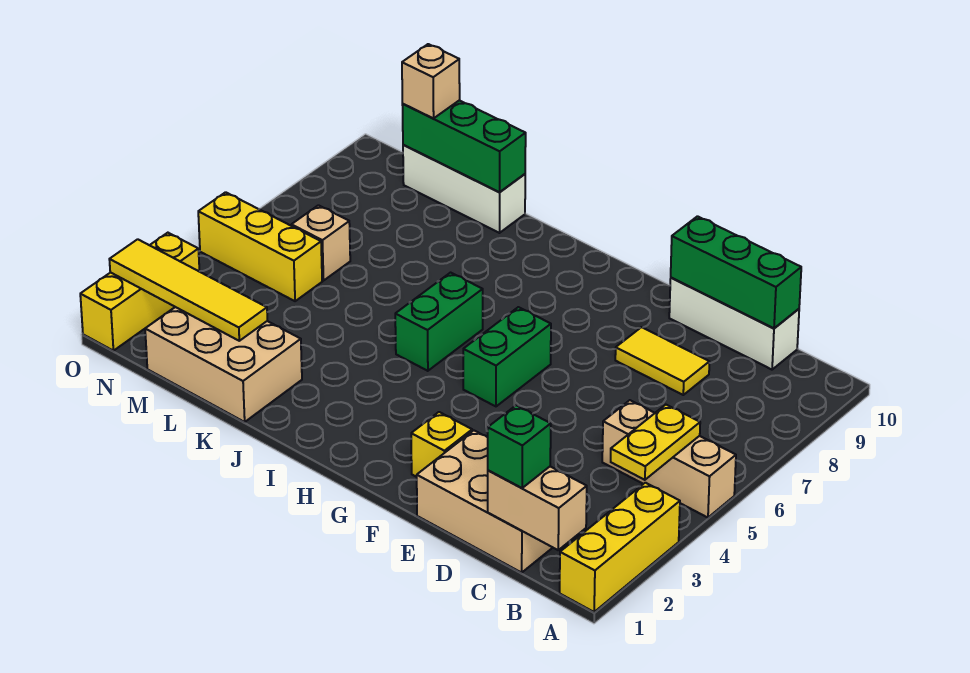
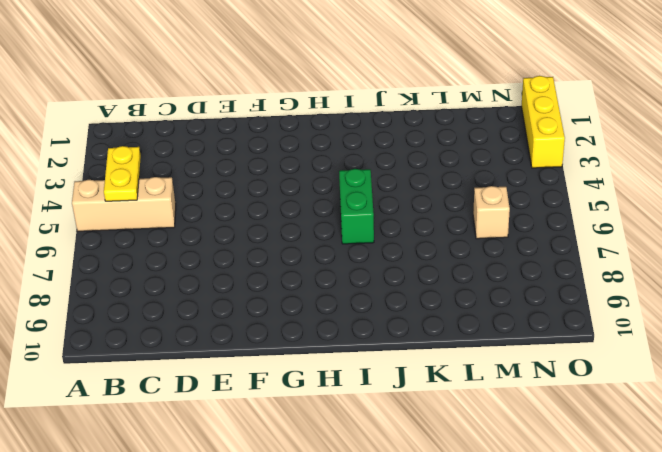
none -> yellow 1x3 brick [560,483,680,612]
none -> tan 2x3 brick [417,431,553,573]
none -> white 1x3 brick [669,278,799,370]

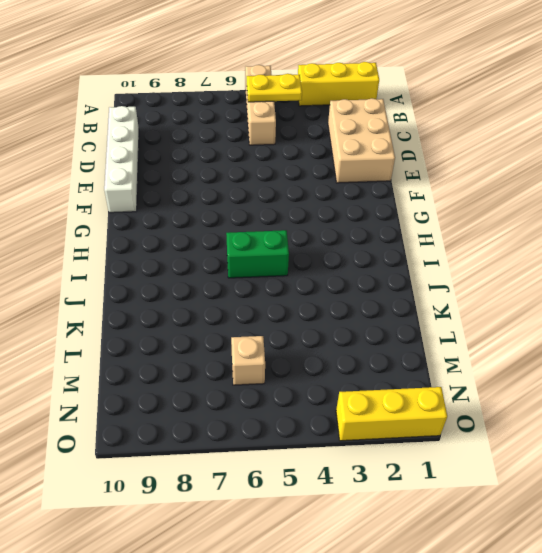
white 1x4 brick [104,106,139,213] -> white 1x3 brick [669,278,799,370]
none -> yellow 1x2 tile [615,327,709,395]
none -> yellow 1x1 brick [411,412,472,477]
none -> green 1x2 brick [463,307,551,406]

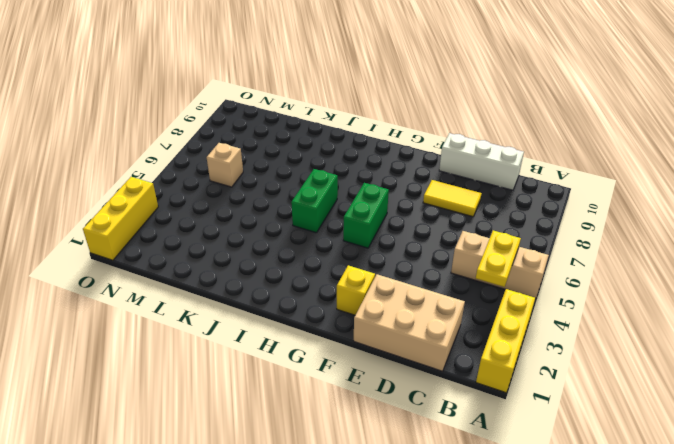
none -> tan 2x3 brick [145,307,302,422]
none -> white 1x3 brick [403,145,525,233]
none -> yellow 1x3 brick [198,192,322,301]

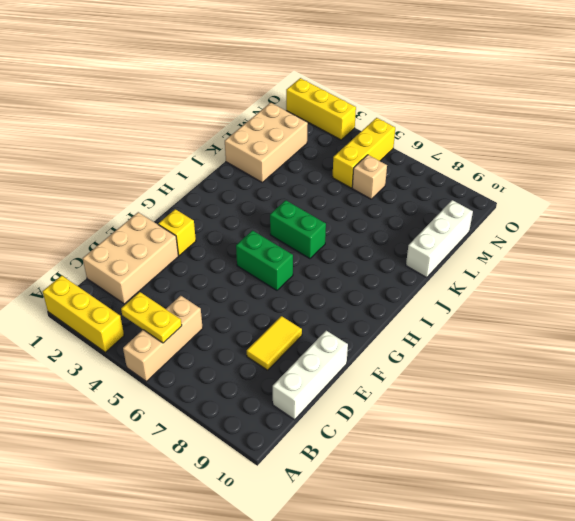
none -> tan 1x2 brick [488,467,587,550]
none -> green 1x3 brick [671,216,801,328]
none -> green 1x3 brick [402,100,526,192]

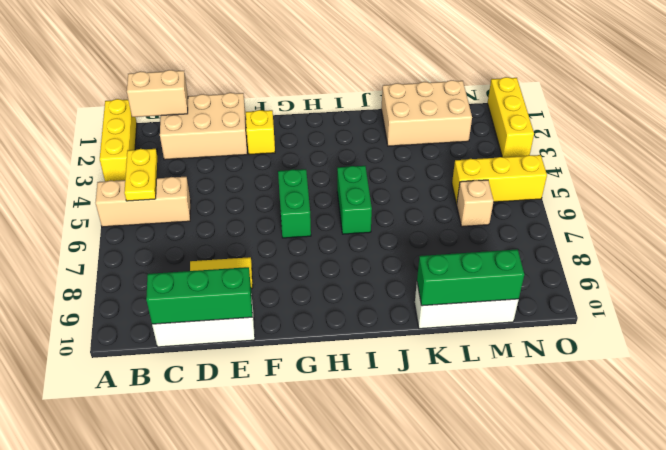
none -> yellow 1x4 tile [109,239,267,341]
none -> green 1x1 brick [488,405,551,488]
none -> tan 1x1 brick [402,44,460,118]

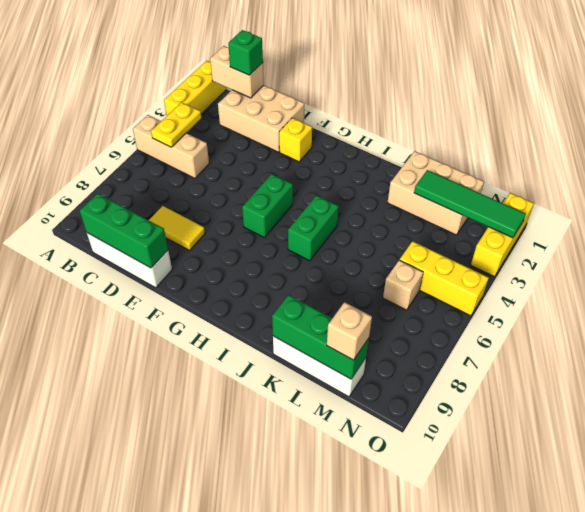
green 1x4 tile [414,170,526,238] -> yellow 1x4 tile [109,239,267,341]

